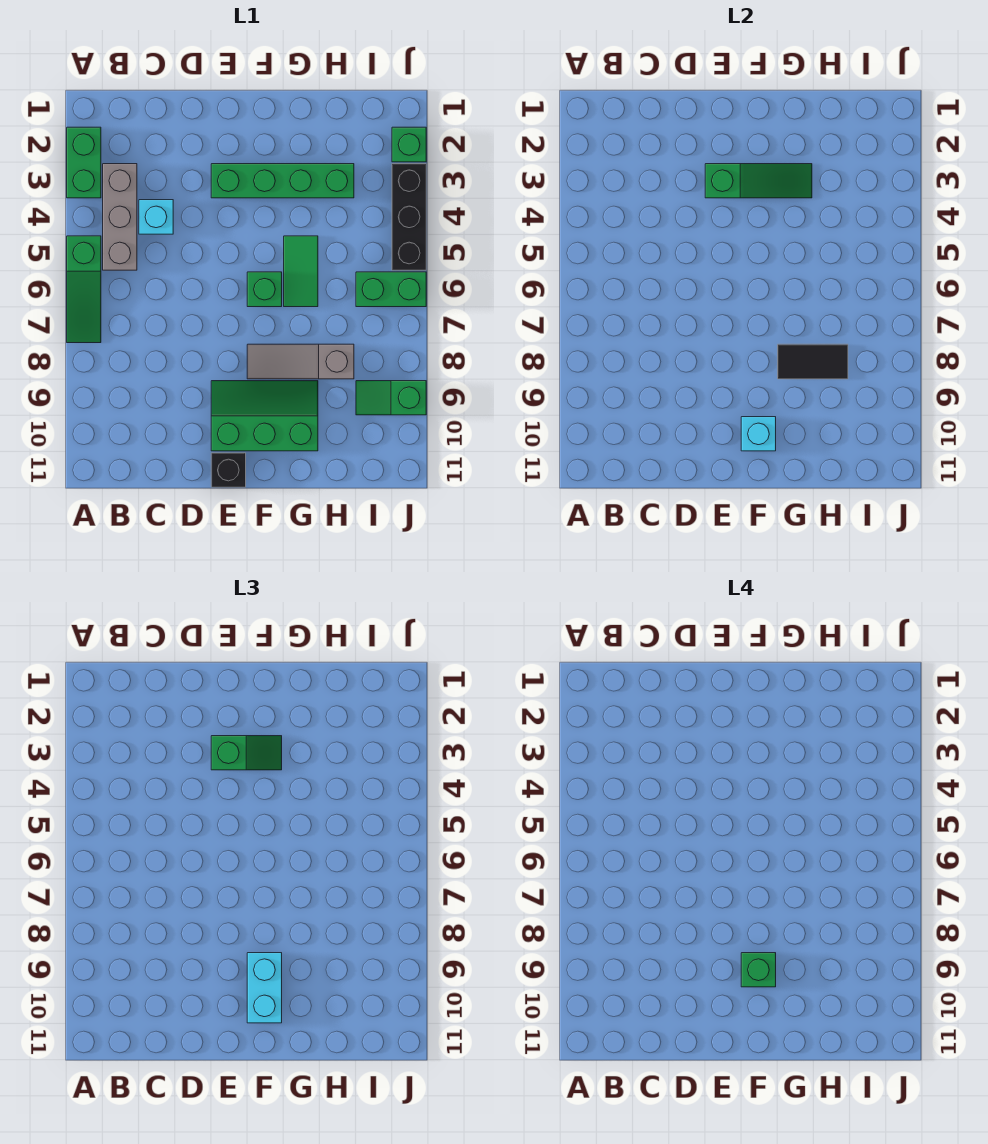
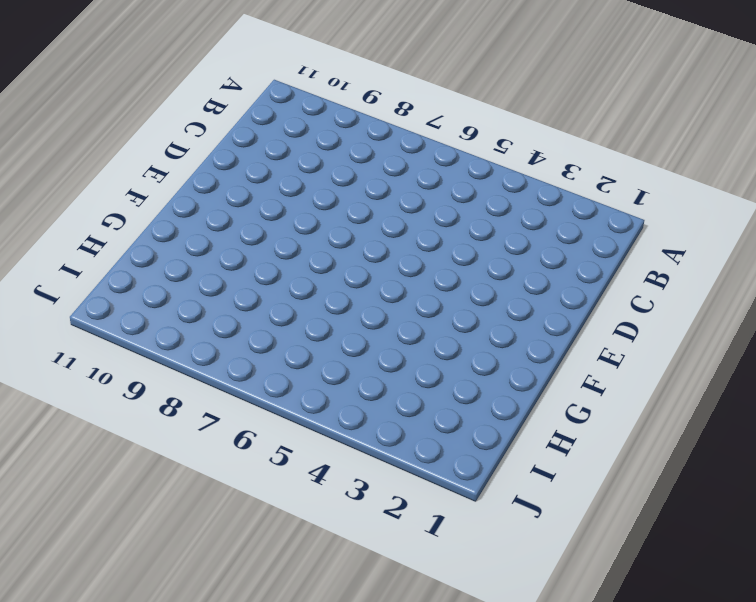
none -> green 1x2 brick [67,127,101,198]
none -> green 1x3 slope [67,236,101,343]
none -> grey 1x3 brick [103,164,137,270]

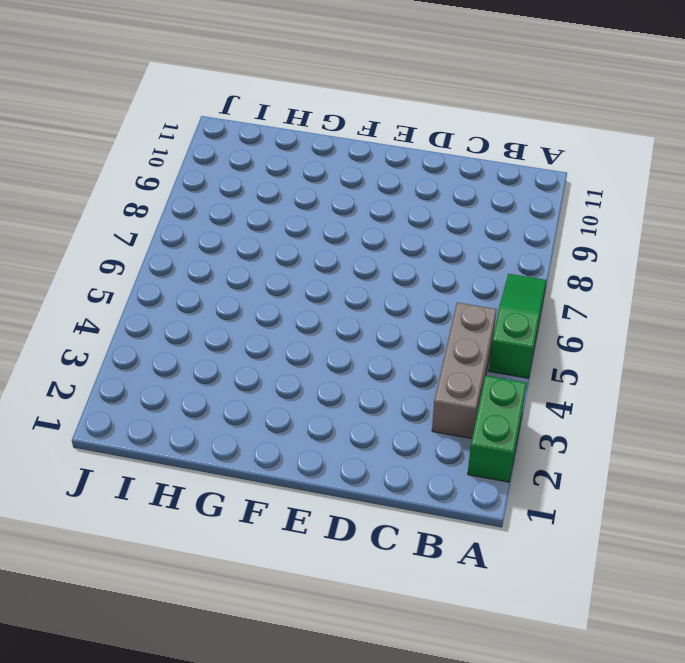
none -> cyan 1x1 brick [139,200,173,234]
none -> green 1x4 brick [211,164,354,198]
none -> green 2x3 slope [211,381,318,451]

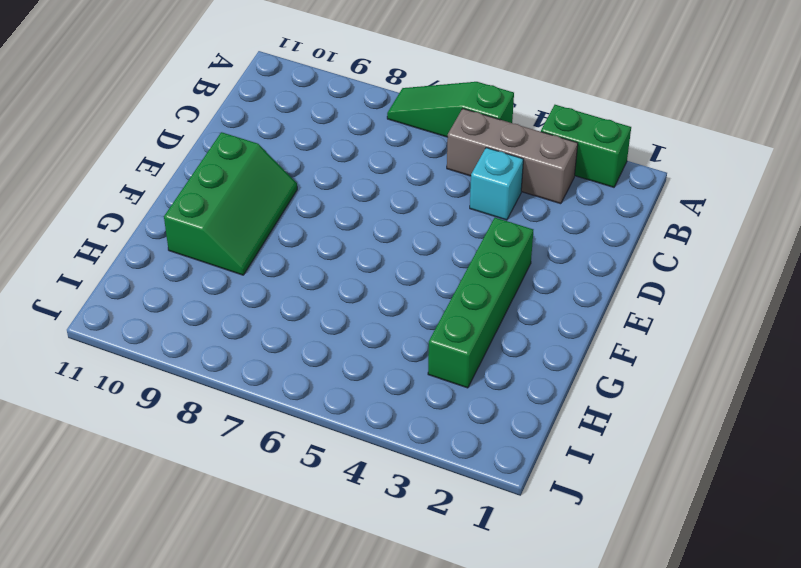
none -> black 1x1 brick [211,453,246,487]
none -> green 1x1 brick [247,272,282,307]
none -> grey 1x3 slope [247,344,354,379]

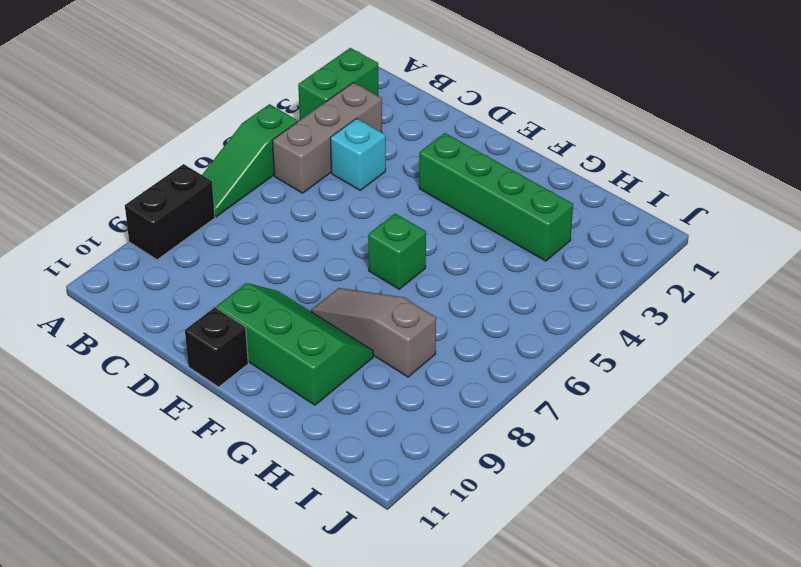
black 1x2 brick [125,164,215,260] -> none
none -> green 1x2 tile [284,236,318,307]
none -> green 1x2 brick [356,272,426,307]
none -> green 1x2 slope [356,381,426,415]

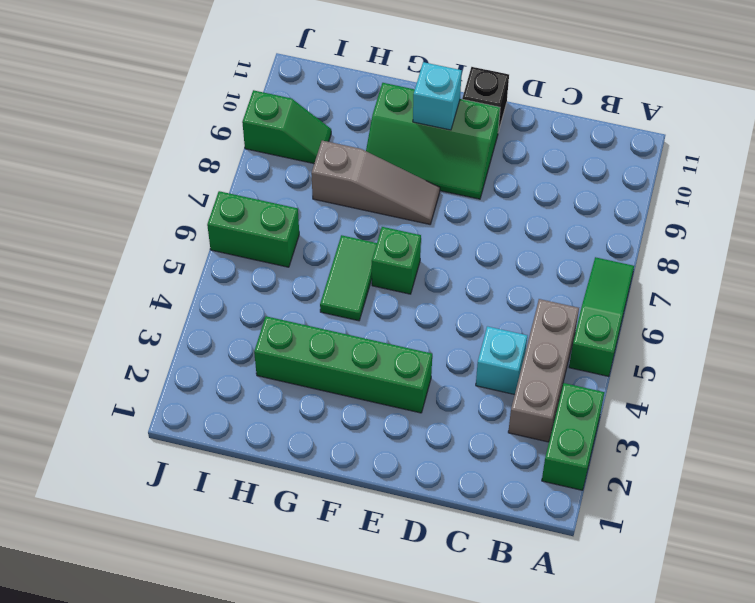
none -> green 1x1 brick [392,127,426,162]
none -> black 1x3 brick [392,164,426,270]
none -> green 1x3 slope [705,164,812,198]

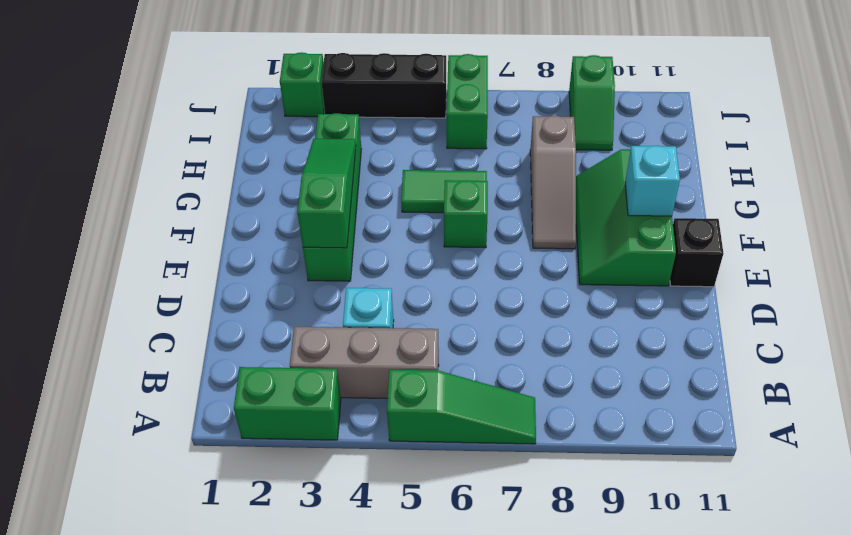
none -> black 1x2 tile [778,344,848,379]
none -> green 1x2 slope [211,736,282,770]
none -> cyan 1x2 brick [247,953,282,1023]

